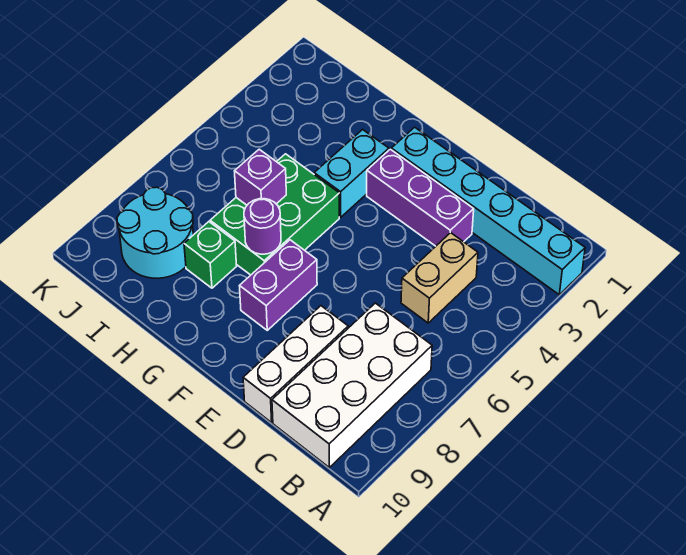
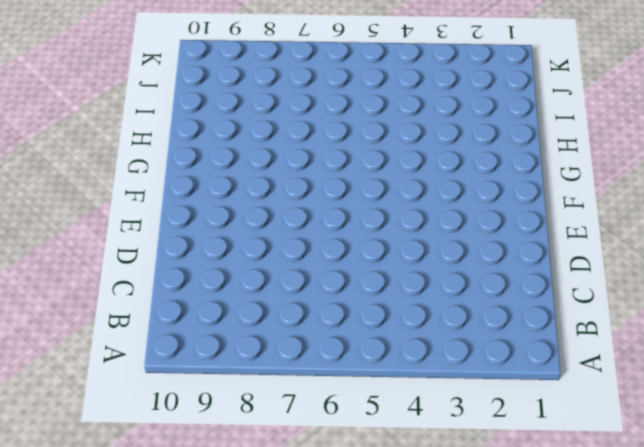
none -> cyan 1x6 brick [391,127,585,295]
none -> white 2x4 brick [272,303,432,467]
none -> tan 1x2 brick [401,233,478,323]

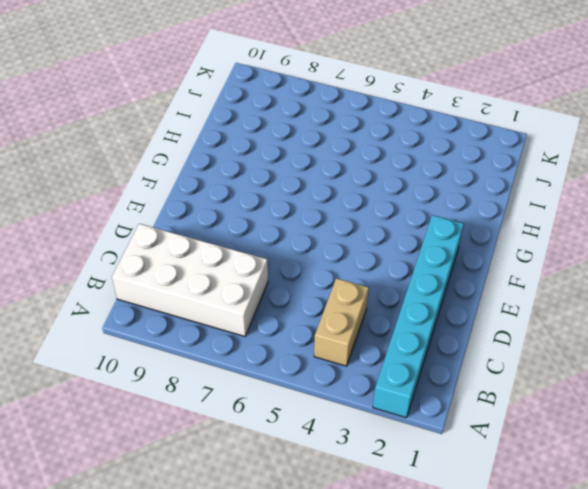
tan 1x2 brick [314,278,369,366] -> tan 1x2 brick turned to [401,233,478,323]
none -> purple 1x3 brick [367,149,474,246]
none -> white 1x3 brick [243,306,348,422]
none -> purple 1x2 brick [240,240,317,330]

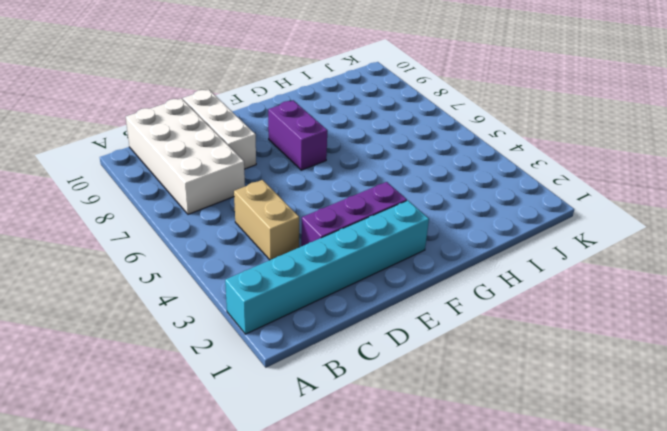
none -> cyan 1x2 brick [314,130,389,217]
none -> green 2x3 brick [210,154,339,275]
none -> green 1x1 brick [184,222,237,288]

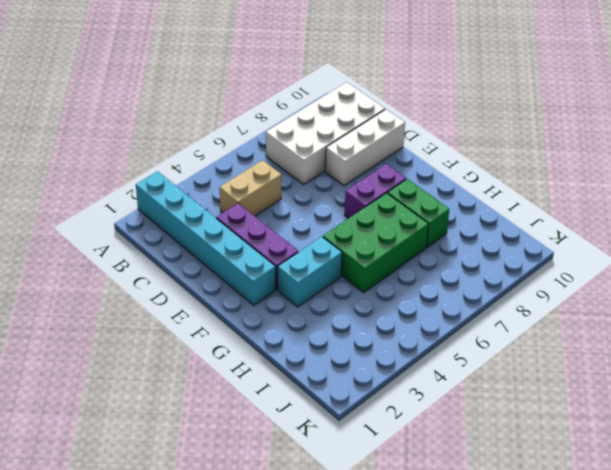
green 1x2 brick [388,179,449,247] -> green 1x1 brick [184,222,237,288]
none -> cyan 2x2 round brick [117,187,193,278]
none -> purple 1x1 round brick [244,199,281,254]
none -> purple 1x1 brick [235,149,286,205]

